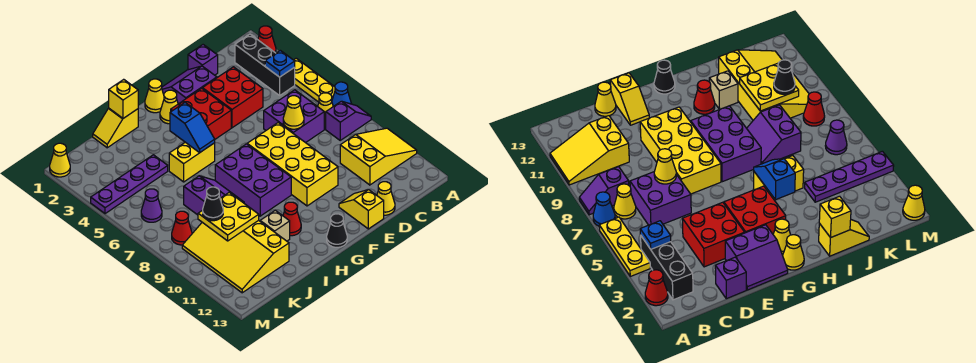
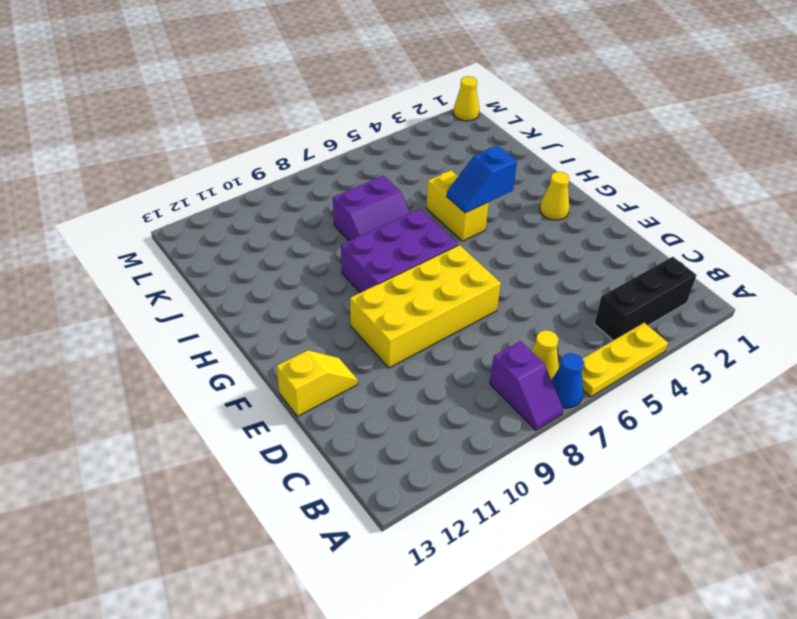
none -> red 1x1 cone [258,26,276,53]
none -> yellow 2x3 slope [340,128,417,185]
none -> purple 2x2 brick [264,90,324,143]
none -> purple 1x1 brick [188,45,218,75]

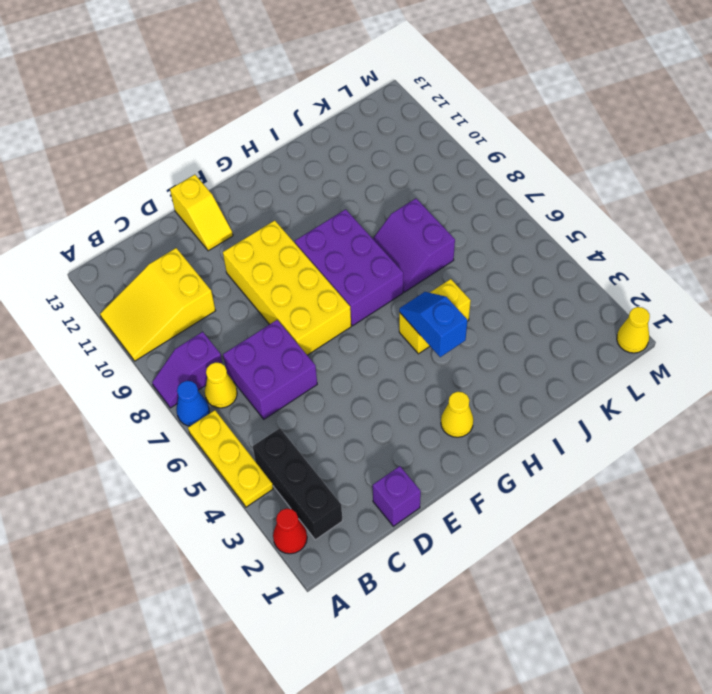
none -> red 2x2 brick [202,67,263,128]
none -> yellow 1x1 cone [377,182,395,215]
none -> purple 2x2 slope [162,66,217,104]
none -> red 2x2 brick [171,88,231,139]

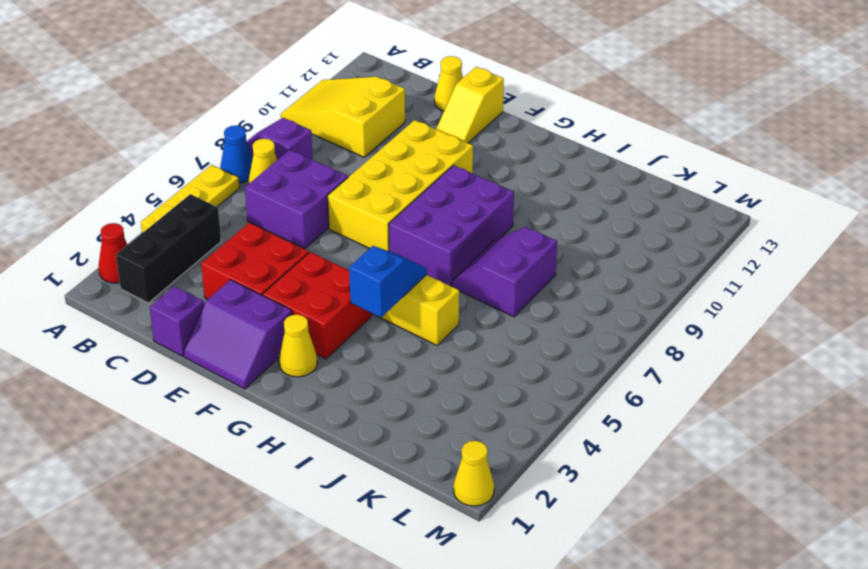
none -> yellow 1x1 cone [145,79,164,113]
none -> black 1x1 cone [327,214,347,247]
none -> red 1x1 cone [283,202,301,236]
none -> yellow 1x2 slope [93,108,138,148]

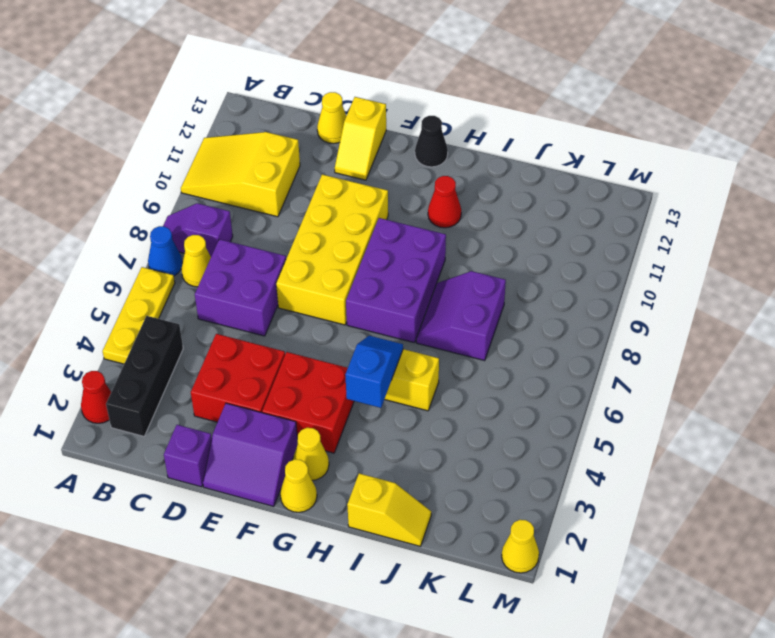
none -> tan 1x1 brick [260,210,290,241]
none -> purple 1x4 plate [91,155,168,214]
none -> yellow 3x4 slope [182,220,289,293]
none -> purple 1x1 cone [141,189,162,222]

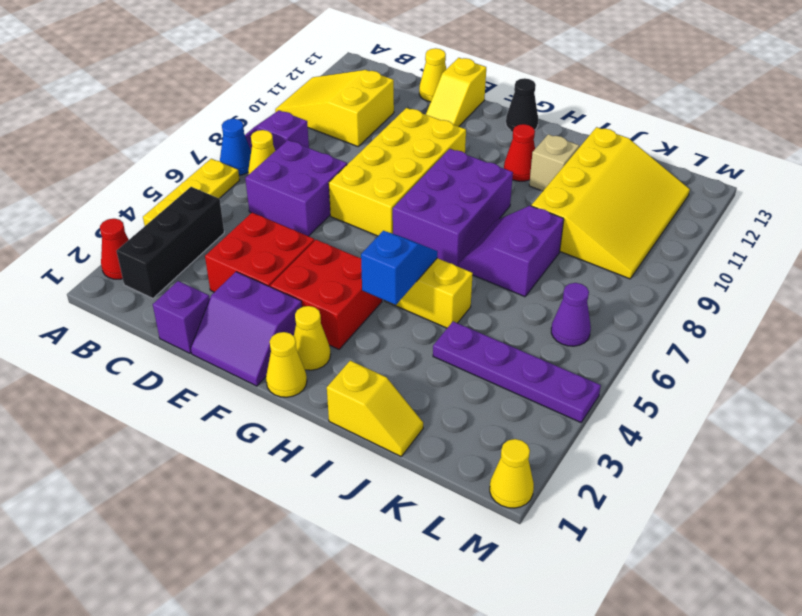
none -> red 1x1 cone [172,211,192,245]
none -> blue 1x1 plate [265,50,295,77]
none -> yellow 1x1 cone [283,96,304,129]
none -> yellow 1x1 brick [109,79,138,118]

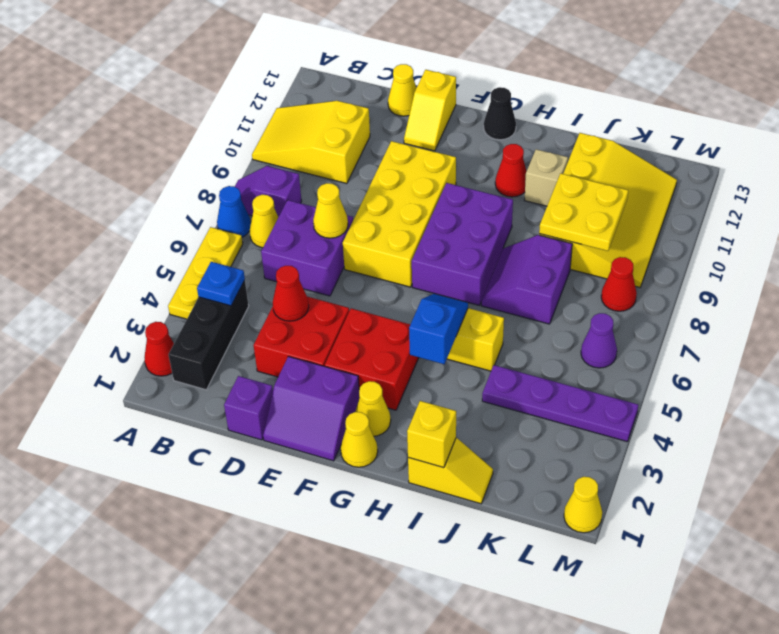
red 1x1 cone [273,266,309,321] -> none
none -> black 1x1 cone [203,187,223,221]

